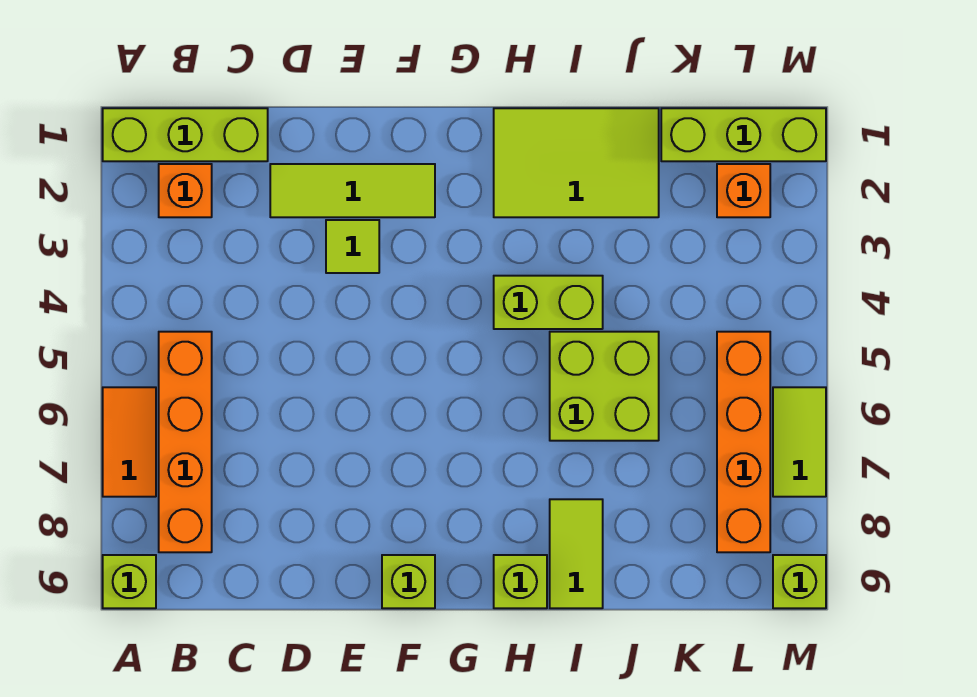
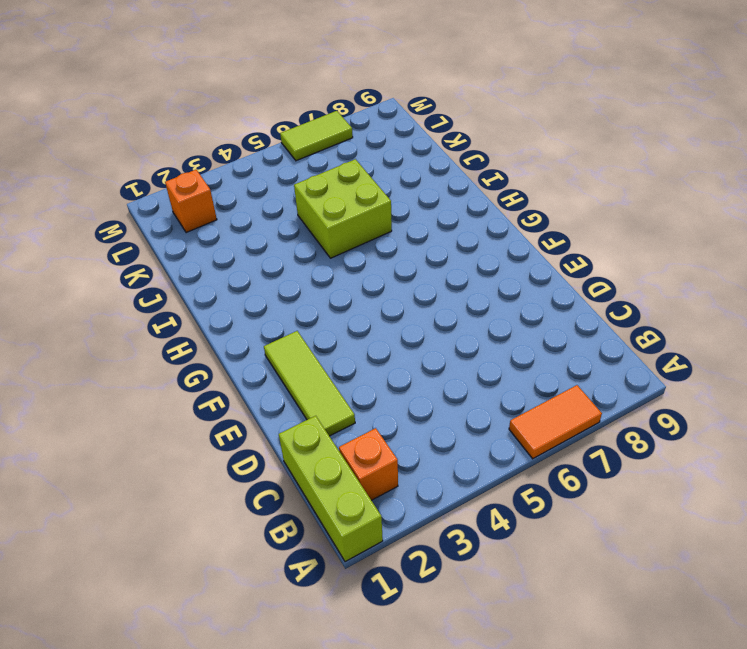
none -> lime 1x1 brick [103,555,156,608]
none -> orange 1x4 brick [159,332,212,552]
none -> lime 1x1 tile [326,220,379,273]

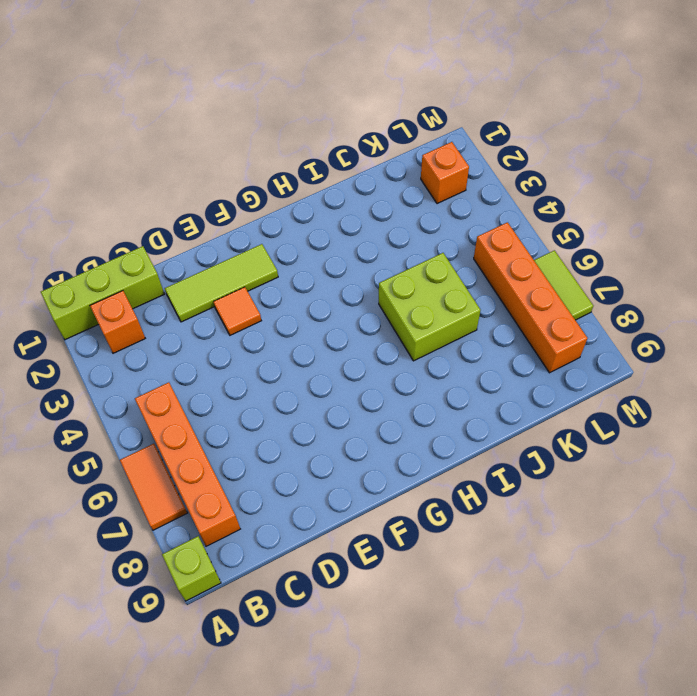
orange 1x1 tile [214,287,261,335] -> lime 1x1 tile [326,220,379,273]
none -> lime 1x1 brick [382,555,435,608]
none -> lime 2x3 tile [494,108,659,217]
none -> lime 1x2 brick [494,276,603,329]

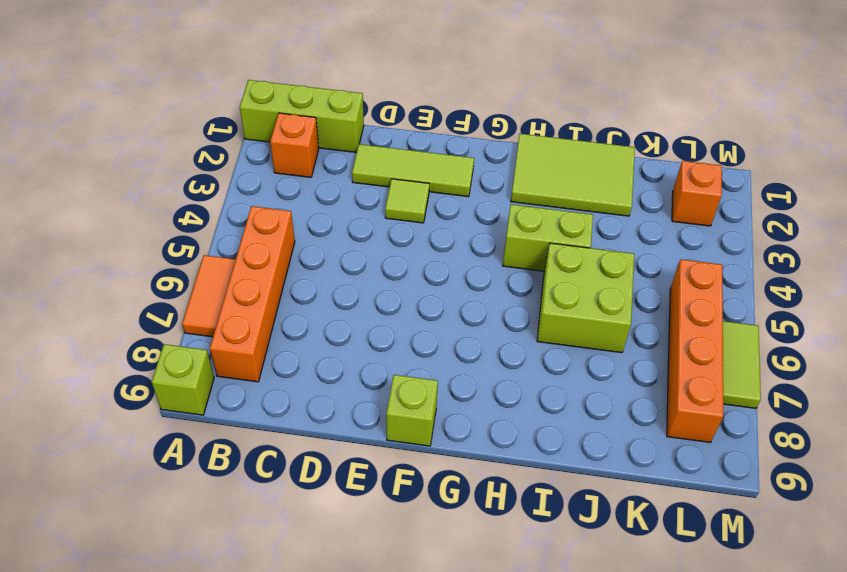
none -> lime 1x1 brick [494,555,547,608]
none -> lime 1x2 tile [550,499,603,608]
none -> lime 1x3 brick [661,108,826,161]

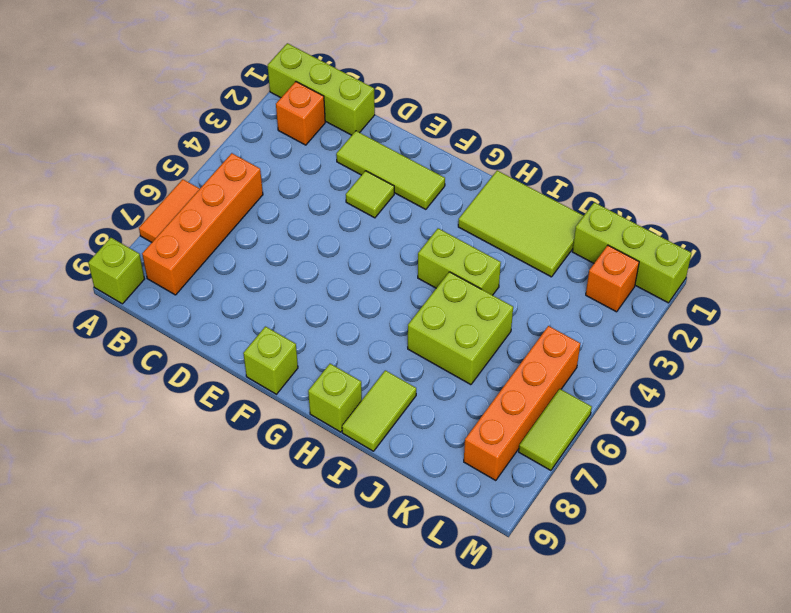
none -> lime 1x1 brick [773,555,826,608]

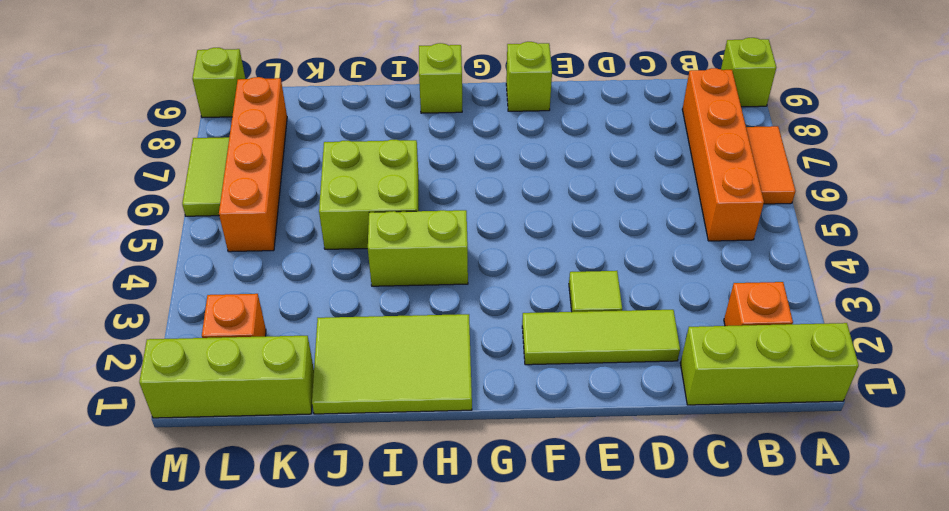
none -> lime 1x2 tile [550,499,603,608]

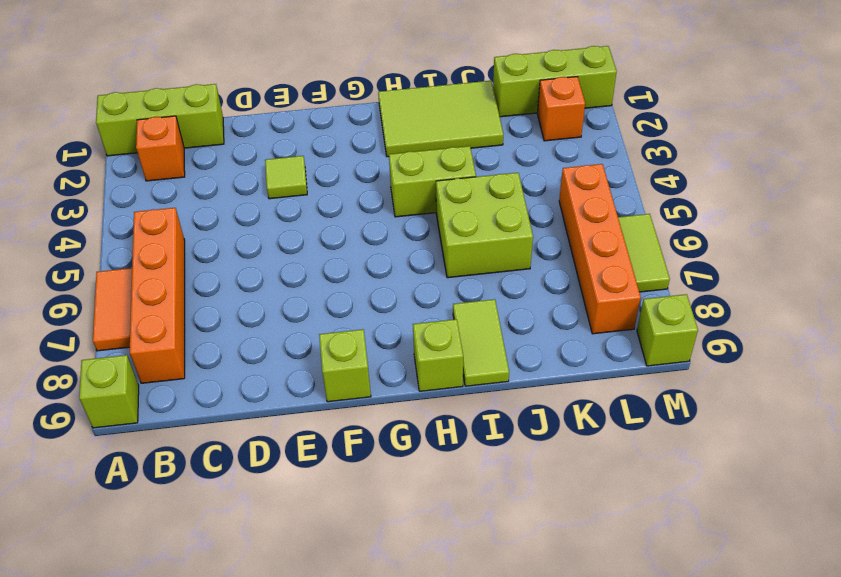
none -> lime 1x3 tile [270,164,435,217]

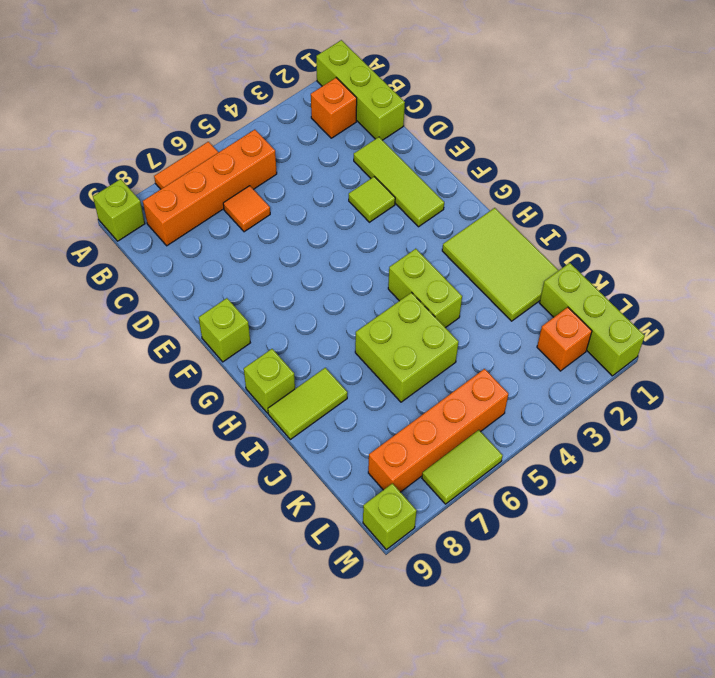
orange 1x1 tile [223,186,270,232] -> none

